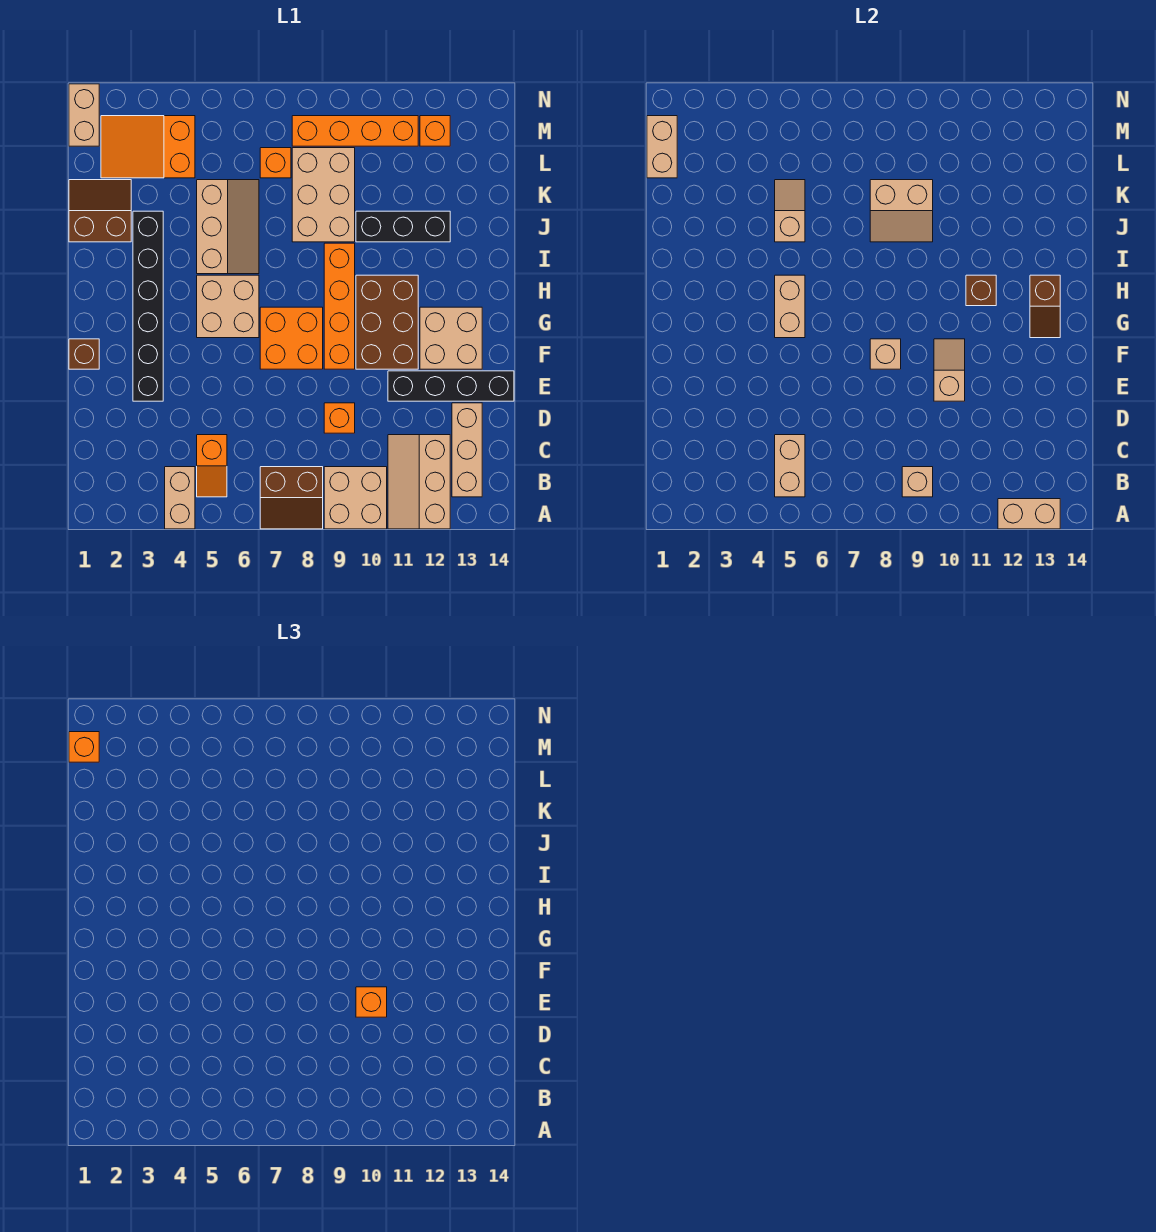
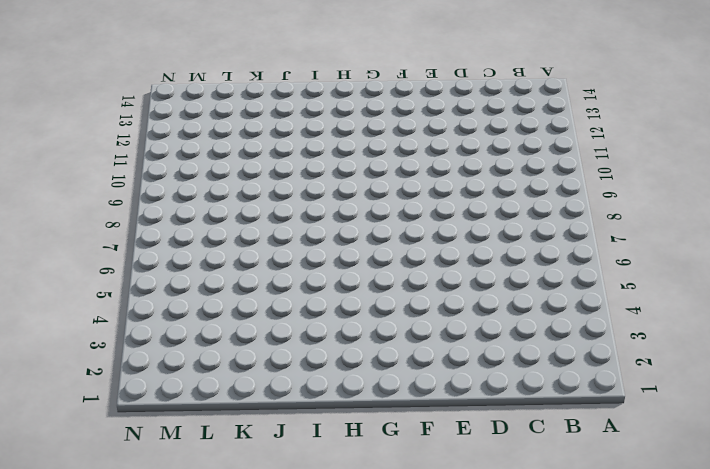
none -> tan 1x2 brick [165,467,195,529]
none -> brown 2x2 slope [260,467,323,529]
none -> tan 2x2 brick [324,467,387,529]
none -> tan 2x3 slope [388,435,450,529]

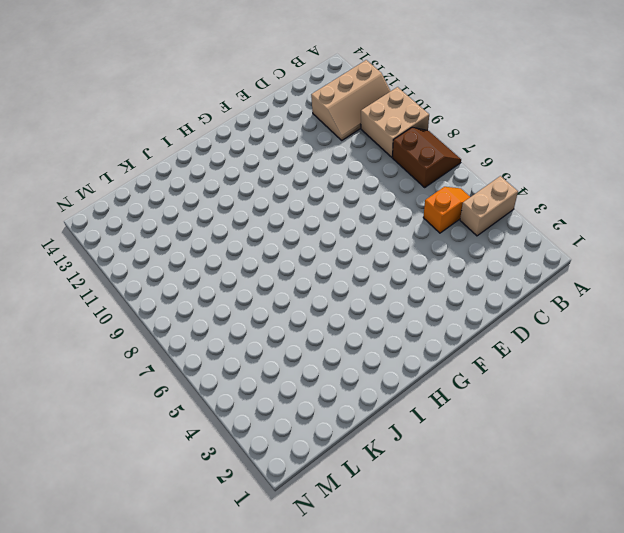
none -> tan 1x3 brick [452,403,482,497]
none -> orange 1x1 brick [324,403,355,433]
none -> black 1x6 brick [133,211,163,401]
none -> black 1x4 brick [388,371,514,401]

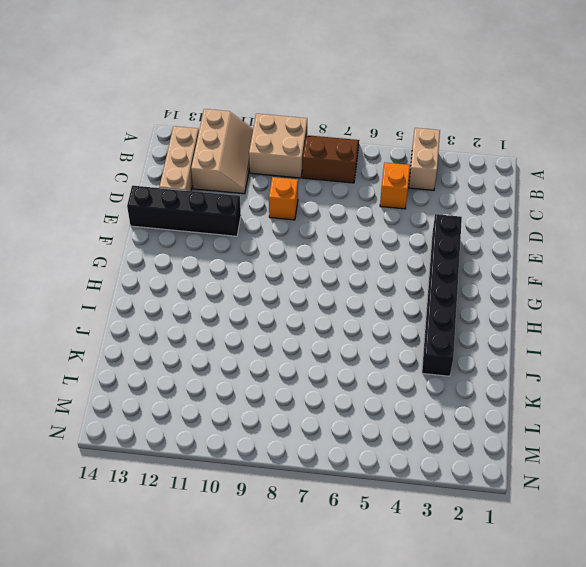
none -> brown 1x1 brick [69,339,99,369]
none -> orange 2x2 brick [260,307,323,369]
none -> orange 1x4 brick [324,243,355,369]
none -> brown 2x3 brick [356,275,418,369]

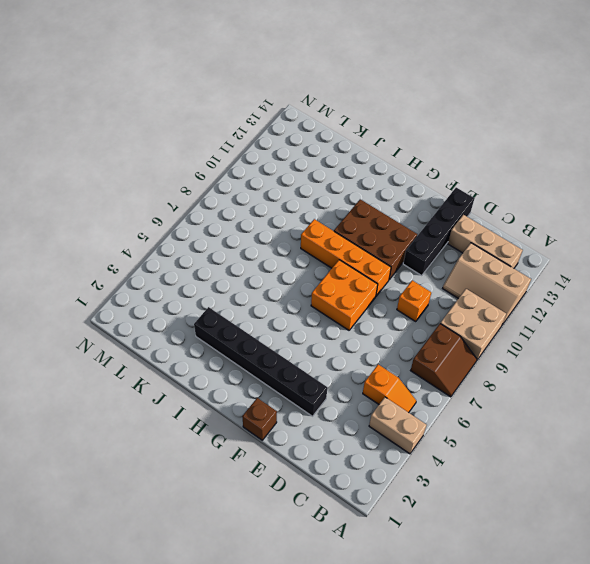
none -> tan 2x2 brick [420,307,482,369]
none -> tan 2x2 brick [197,275,259,338]
none -> tan 2x3 slope [197,180,259,274]
none -> brown 2x2 slope [69,180,131,242]

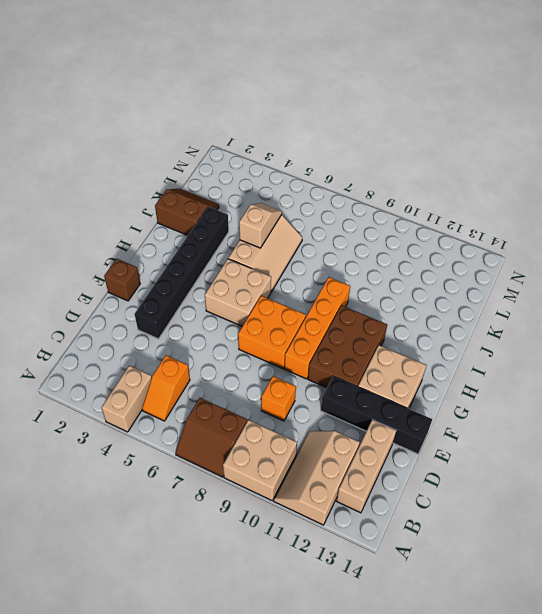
none -> tan 2x3 brick [292,148,355,242]
none -> black 1x3 brick [356,211,450,242]
none -> orange 2x3 slope [101,116,195,178]
none -> orange 1x1 brick [260,148,291,178]

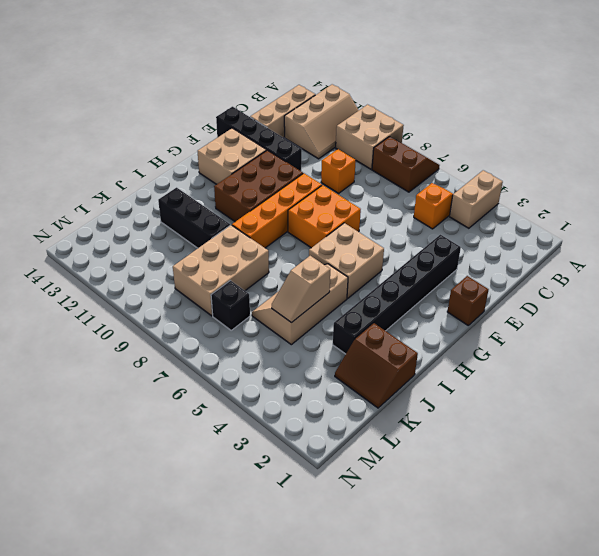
black 1x1 brick [211,280,250,330] -> orange 1x1 brick [260,148,291,178]
none -> orange 2x3 slope [101,116,195,178]
none -> tan 1x2 brick [69,84,99,146]
none -> orange 1x4 brick [292,116,418,146]
none -> orange 1x1 brick [420,116,450,146]

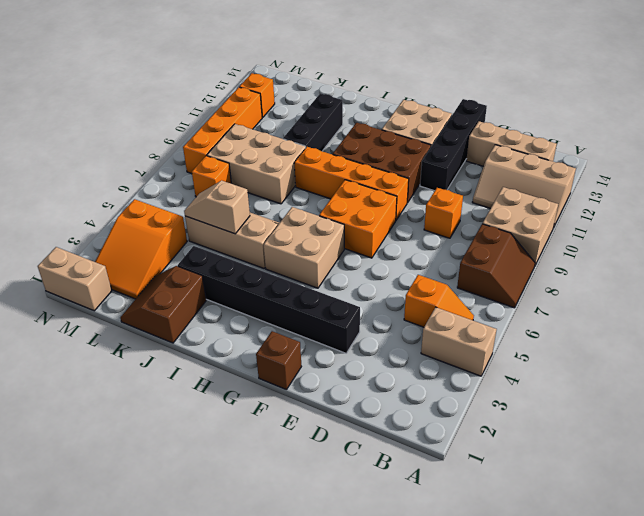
none -> tan 1x2 brick [998,499,1060,529]
none -> tan 1x2 brick [775,435,805,497]
none -> tan 1x1 brick [902,467,933,497]
none -> tan 1x2 slope [934,339,965,401]

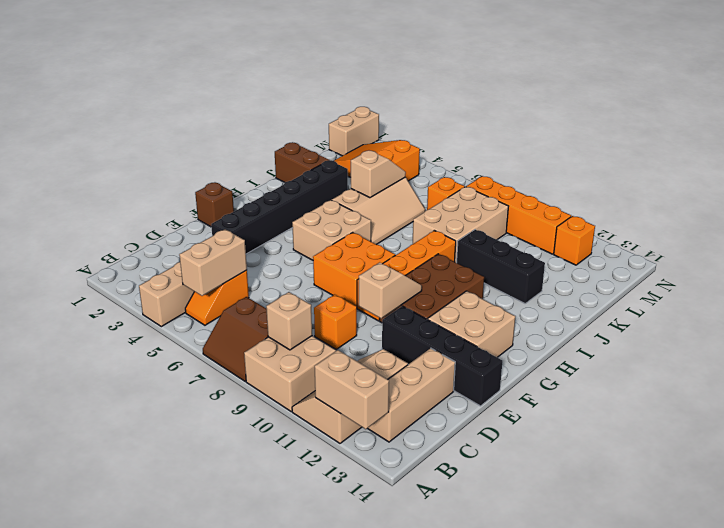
none -> tan 1x1 brick [870,339,901,369]
none -> tan 1x2 brick [775,275,805,338]
none -> brown 1x2 slope [1030,275,1060,338]
none -> brown 1x1 brick [966,275,996,306]

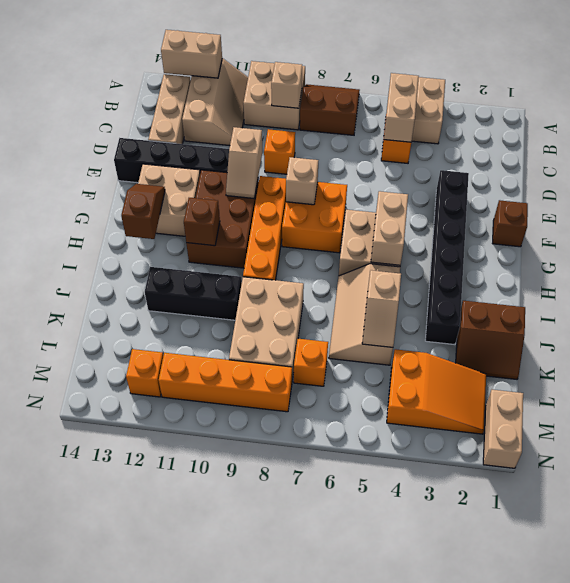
none -> tan 2x2 slope [870,180,933,242]
none -> tan 1x2 brick [647,116,677,178]
none -> orange 1x1 brick [356,987,387,1017]
none -> orange 1x1 brick [69,732,99,762]

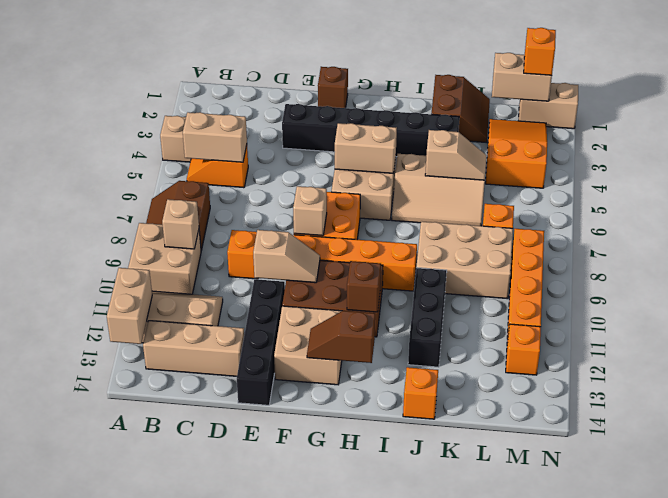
orange 1x1 brick [403,367,438,419] -> orange 1x1 brick moved to [356,987,387,1017]
none -> tan 2x2 slope [870,180,933,242]

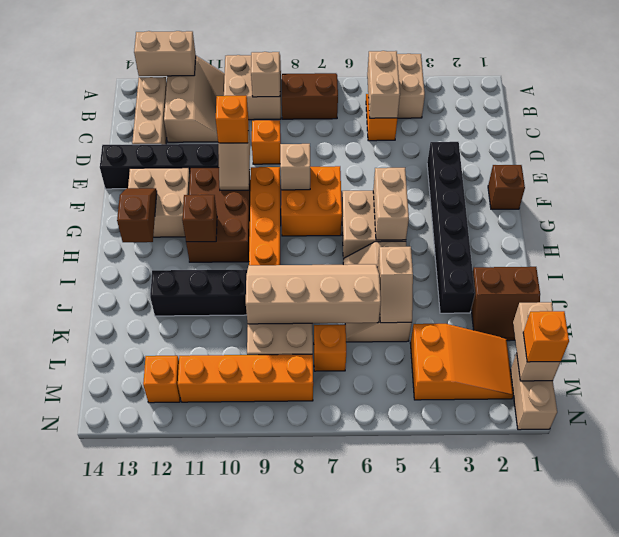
tan 2x4 slope [246,264,381,324] -> tan 2x2 slope [870,180,933,242]

